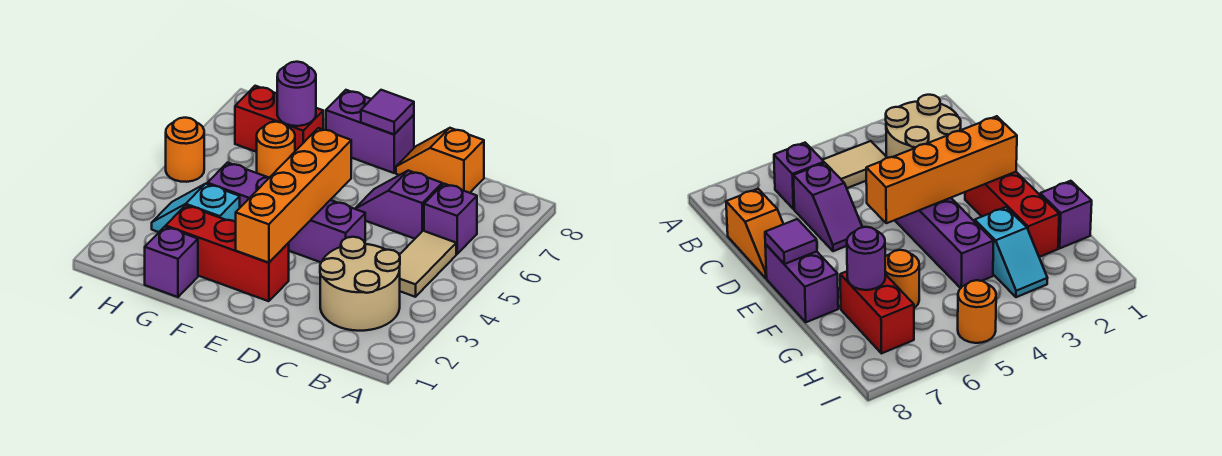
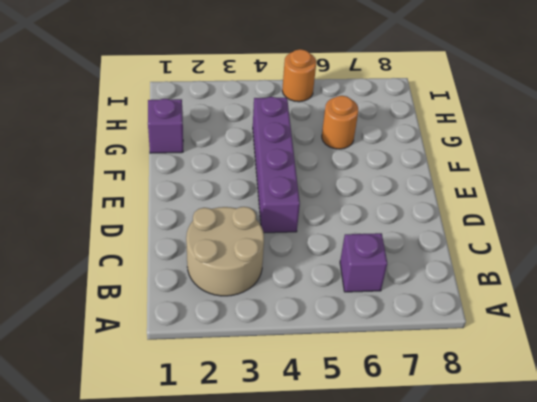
none -> tan 1x2 tile [399,231,456,297]
none -> purple 1x2 slope [355,171,442,239]
none -> orange 1x2 slope [396,128,484,193]

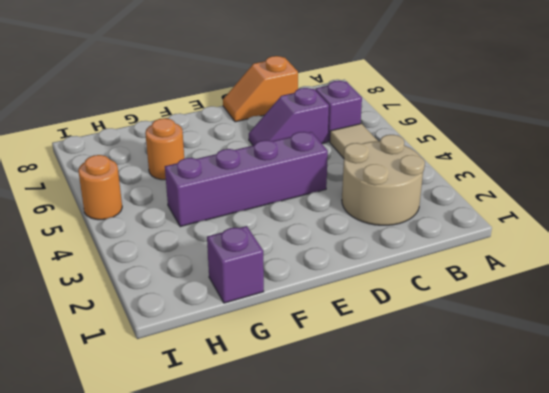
none -> red 1x3 brick [166,205,289,301]
none -> purple 1x2 brick [326,90,414,173]
none -> cyan 1x2 slope [152,184,240,232]

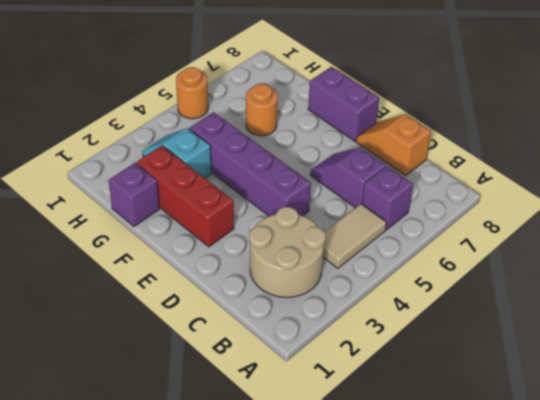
none -> red 1x2 brick [235,86,323,152]
none -> orange 1x4 brick [236,128,351,263]
none -> purple 1x1 tile [361,90,414,134]

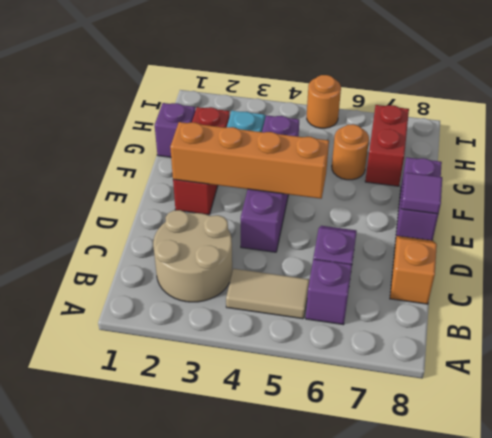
none -> purple 1x1 round brick [277,62,316,126]

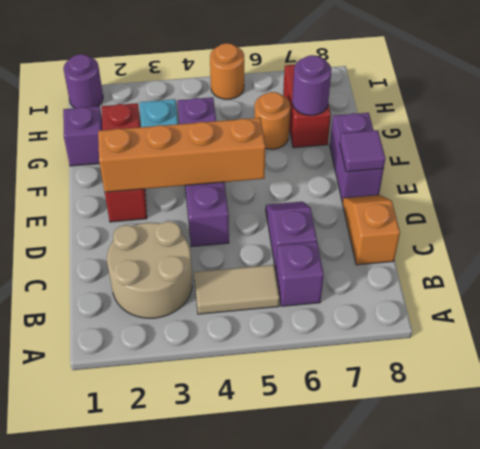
purple 1x1 round brick [63,54,103,108] -> none

